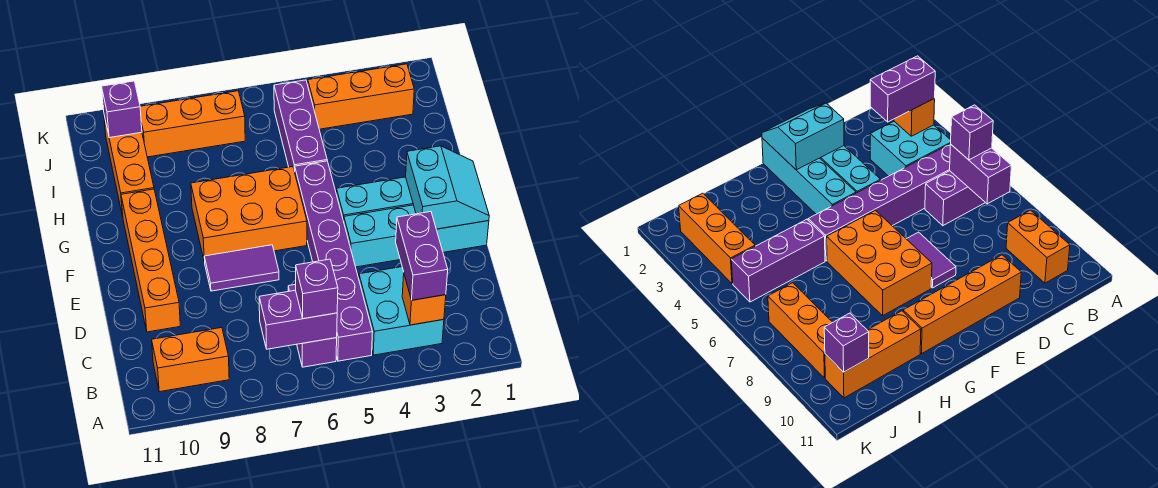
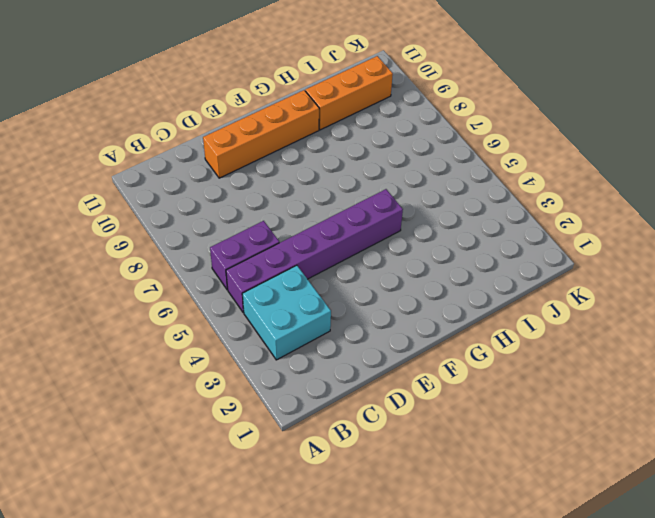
none -> orange 1x2 brick [152,328,229,392]
none -> cyan 1x4 brick [344,205,489,267]
none -> purple 1x2 tile [204,245,279,291]

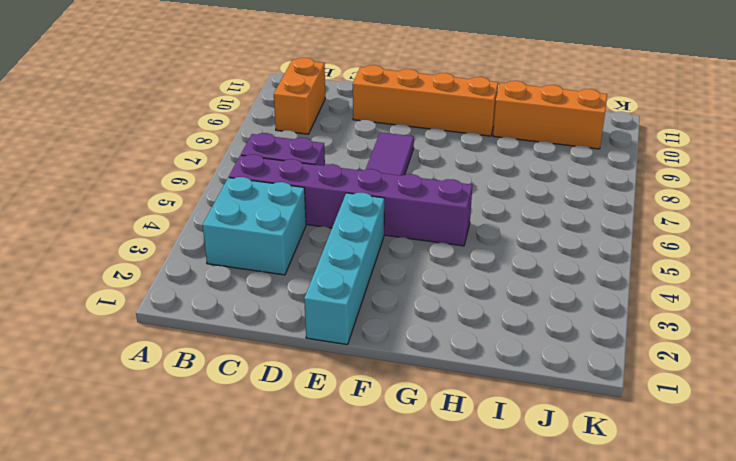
none -> cyan 1x4 brick [336,177,413,221]
none -> orange 2x3 brick [191,167,307,262]
none -> purple 1x3 brick [274,80,327,172]

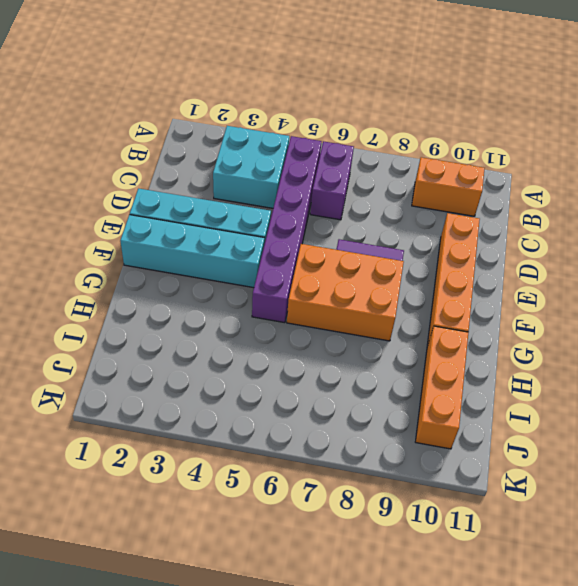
none -> purple 1x3 brick [274,80,327,172]
none -> orange 1x3 brick [308,64,414,129]
none -> orange 1x3 brick [140,91,245,157]

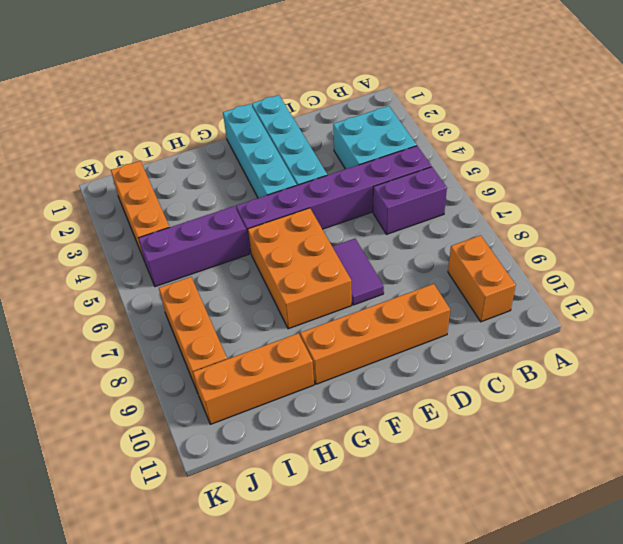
none -> orange 1x1 brick [402,275,446,325]
none -> purple 1x2 brick [259,290,337,349]
none -> cyan 2x2 slope [406,146,489,229]

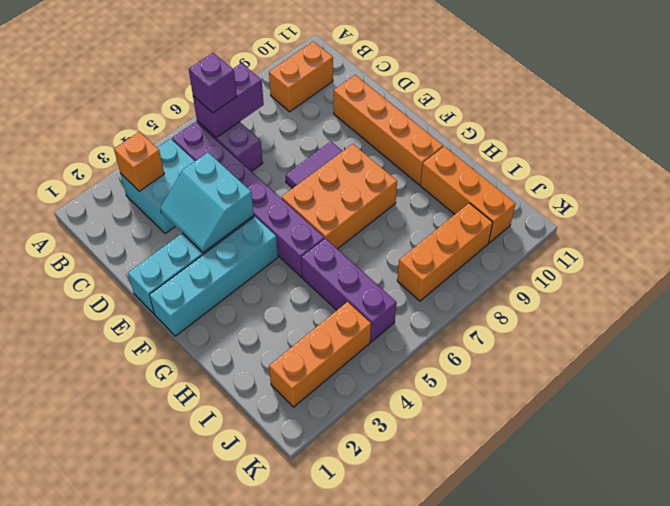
cyan 2x2 slope [160,153,254,253] -> cyan 2x2 slope moved to [406,146,489,229]
none -> purple 1x1 brick [102,81,142,138]
none -> purple 1x2 brick [396,212,448,300]

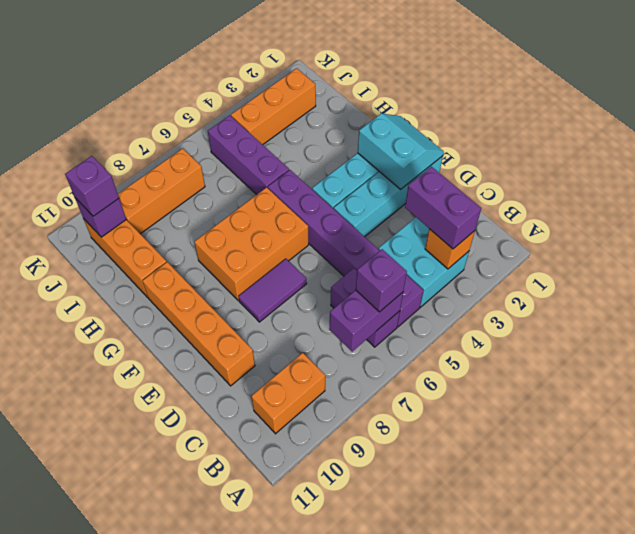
purple 1x1 brick [65,156,119,216] -> none

